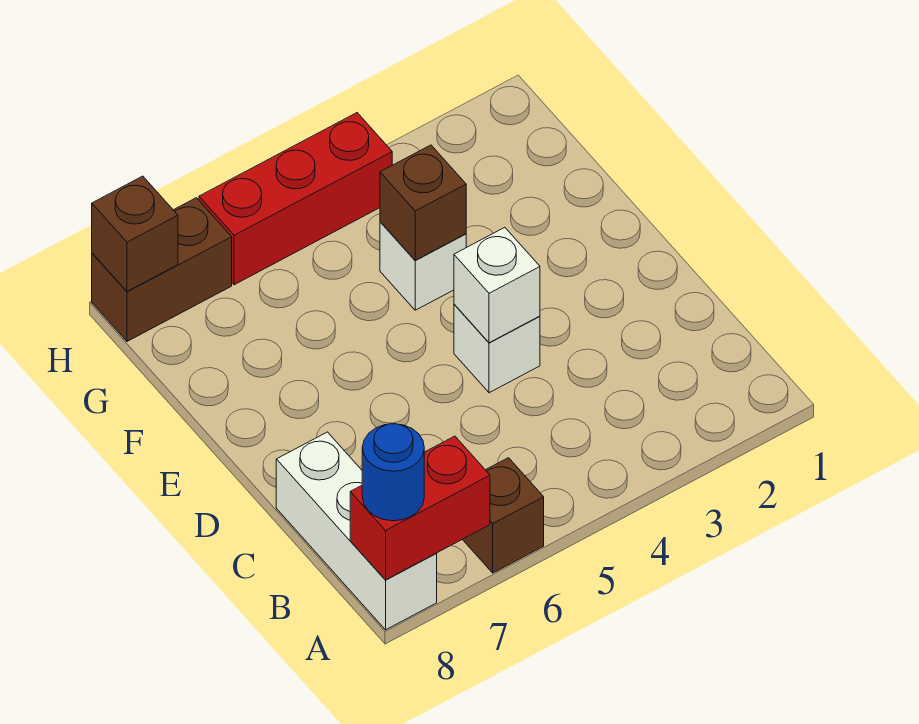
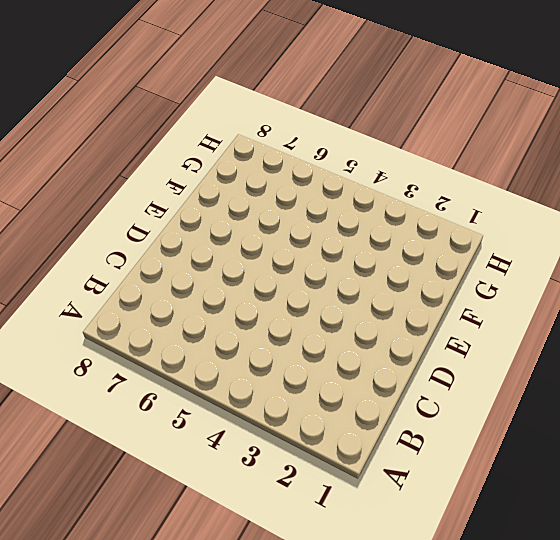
none -> brown 1x1 brick [462,458,544,573]
none -> white 1x3 brick [276,432,437,630]

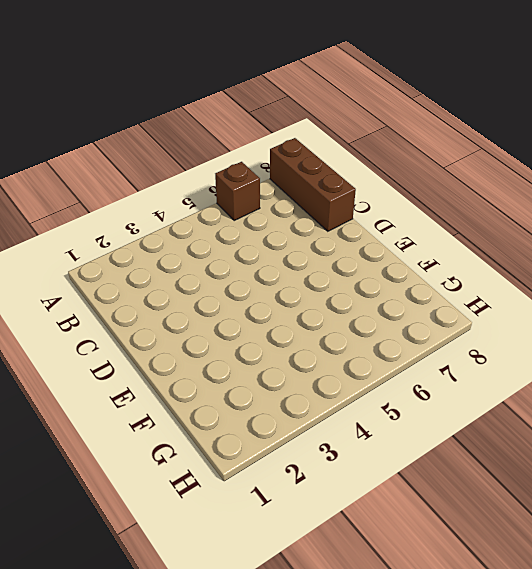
brown 1x3 brick [270,138,356,231] -> white 1x3 brick [276,432,437,630]
none -> white 1x1 brick [454,304,540,393]
none -> white 1x1 brick [380,222,466,310]

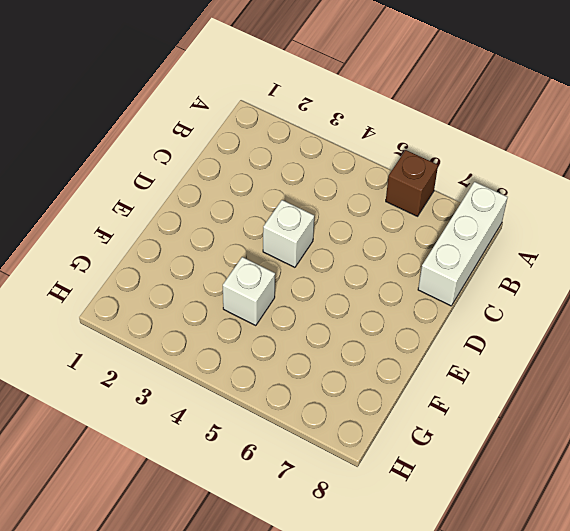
none -> red 1x3 brick [199,113,392,285]
none -> brown 1x2 brick [92,198,232,341]

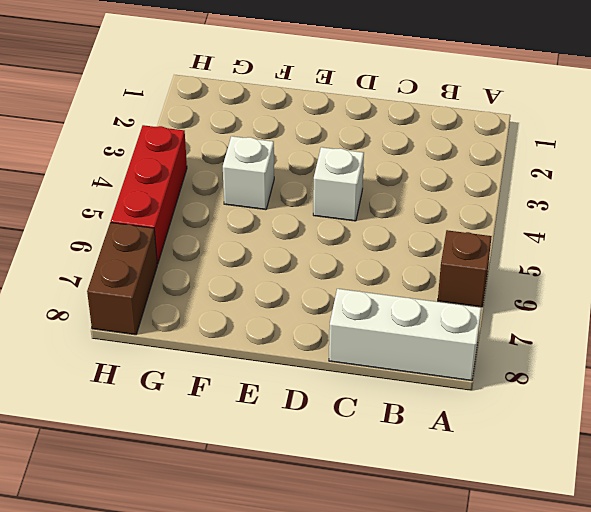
none -> red 1x2 brick [350,436,490,580]
none -> white 1x1 brick [454,227,540,343]

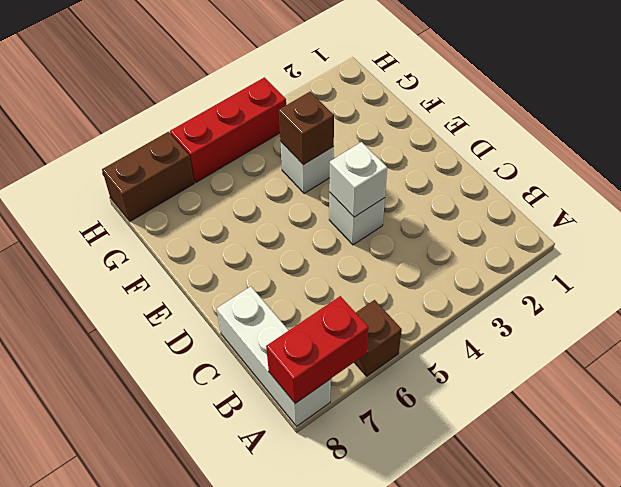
none -> brown 1x1 brick [92,176,178,291]
none -> blue 1x1 round brick [362,424,424,521]

